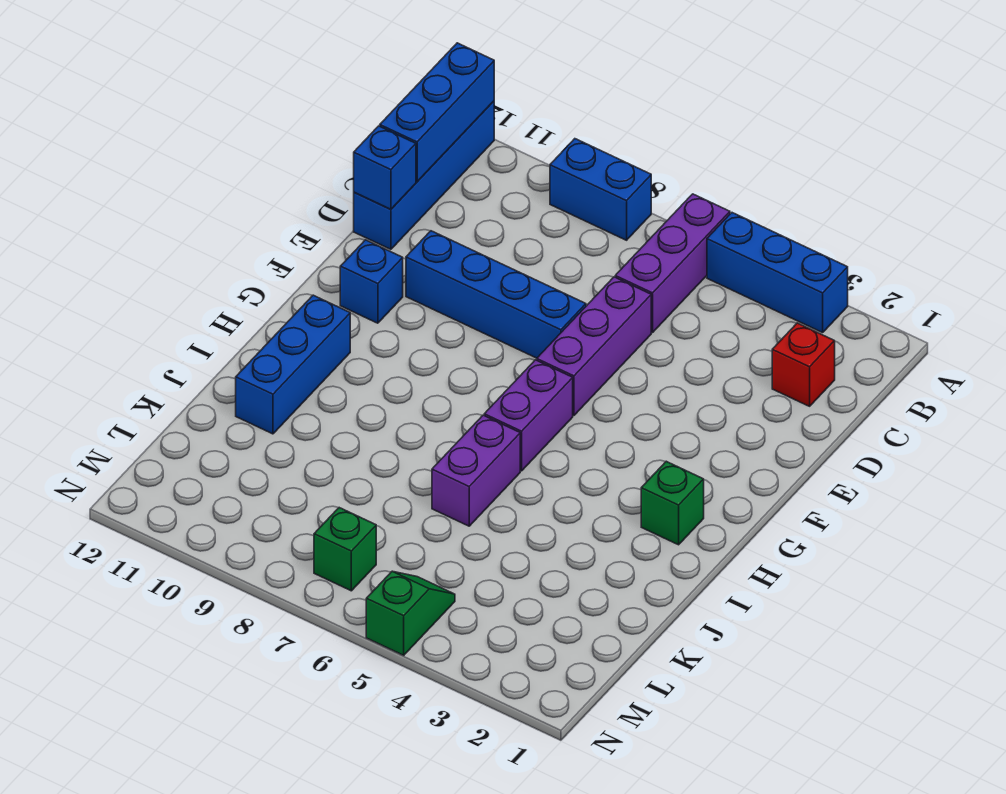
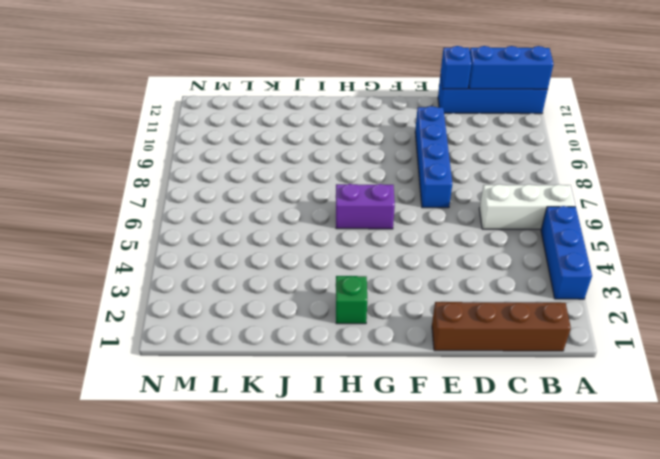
white 1x3 brick [479,184,575,229] -> purple 1x3 brick [615,194,730,333]
brown 1x4 brick [432,302,571,351] -> none
none -> blue 1x2 brick [550,139,651,240]
none -> red 1x1 brick [772,323,835,406]
none -> purple 1x3 brick [537,277,651,416]

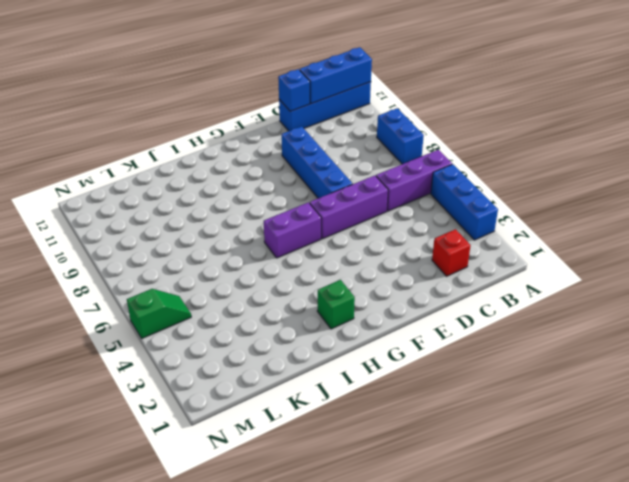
none -> blue 1x1 brick [340,240,403,323]
none -> blue 1x3 brick [236,295,350,434]
none -> purple 1x2 brick [432,415,520,526]

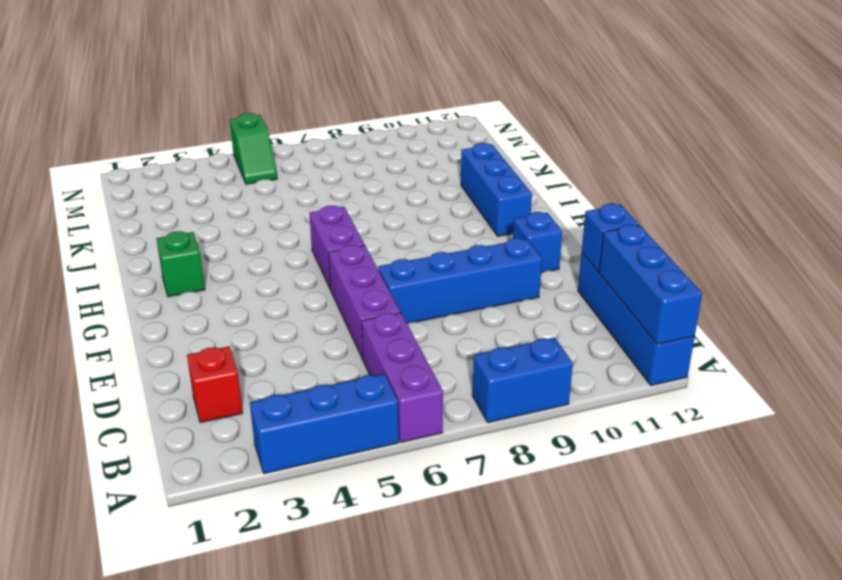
none -> purple 1x2 brick [432,415,520,526]
none -> green 1x1 brick [314,508,376,591]

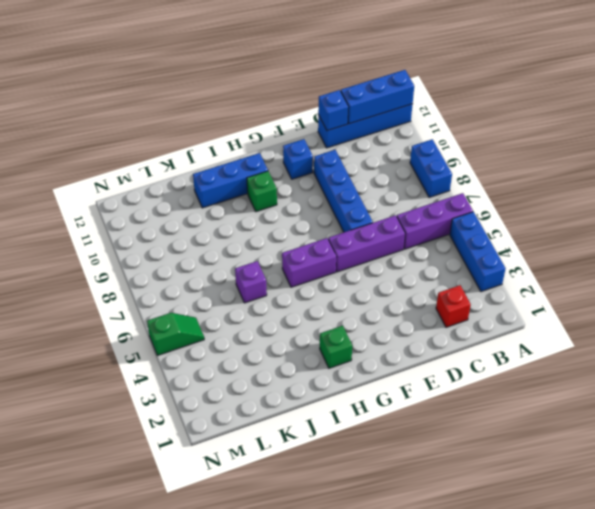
green 1x1 brick [247,171,277,212] -> green 1x1 brick moved to [314,508,376,591]
purple 1x1 brick [235,261,267,303] -> purple 1x2 brick [432,415,520,526]

